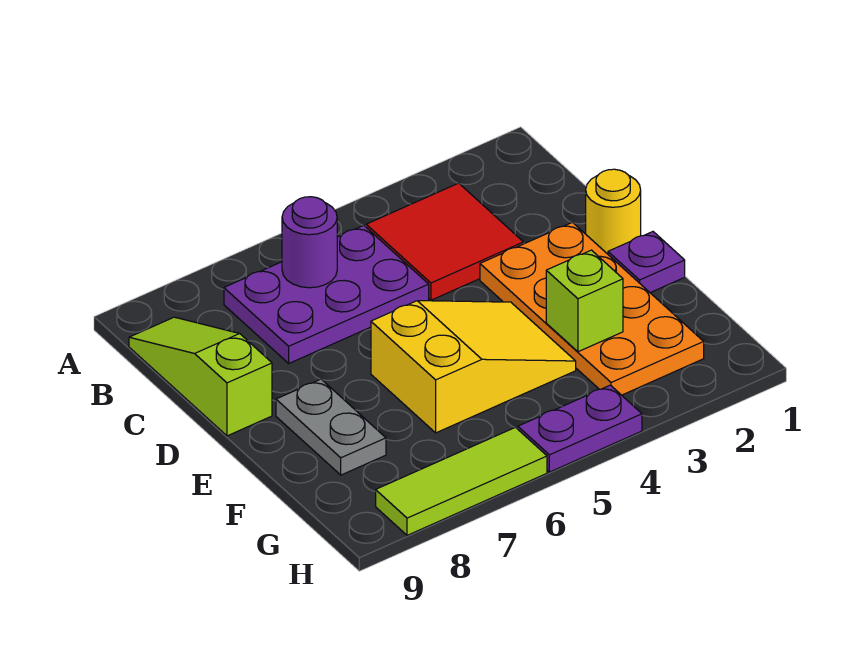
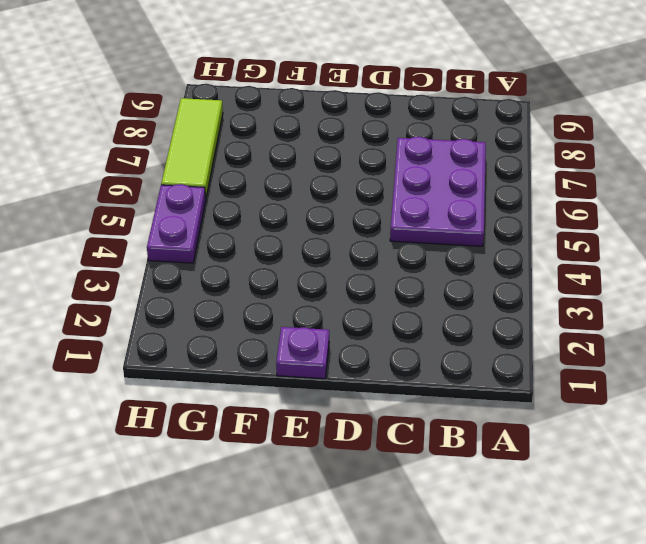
none -> red 2x2 tile [366,183,523,300]
none -> lime 1x3 slope [129,317,272,436]
none -> yellow 1x1 round brick [586,169,641,254]

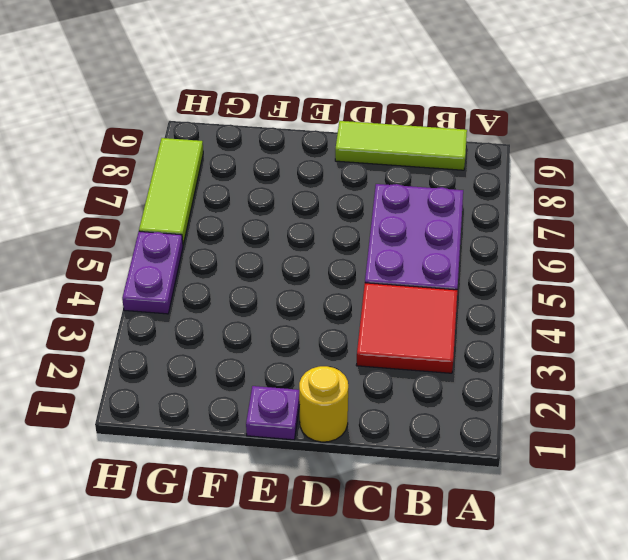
lime 1x3 tile [335,121,467,170] -> lime 1x3 slope [129,317,272,436]
none -> orange 2x4 plate [480,222,704,395]
none -> yellow 2x3 slope [371,301,576,433]
none -> grey 1x2 plate [276,379,386,475]

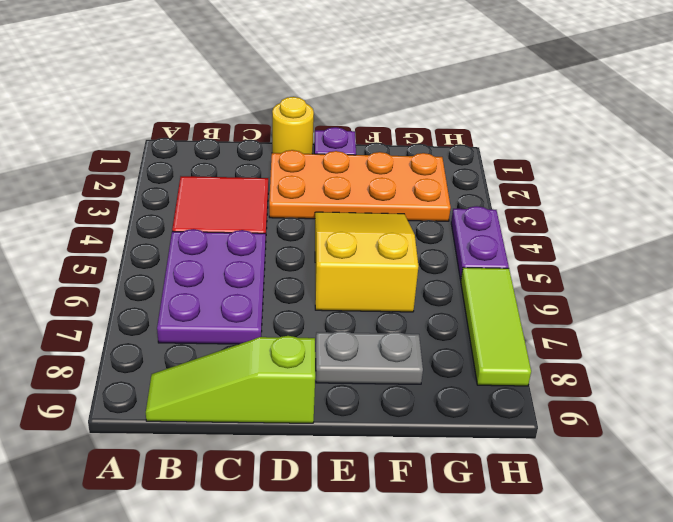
none -> purple 1x1 round brick [282,197,337,288]
none -> lime 1x1 brick [546,250,623,352]

